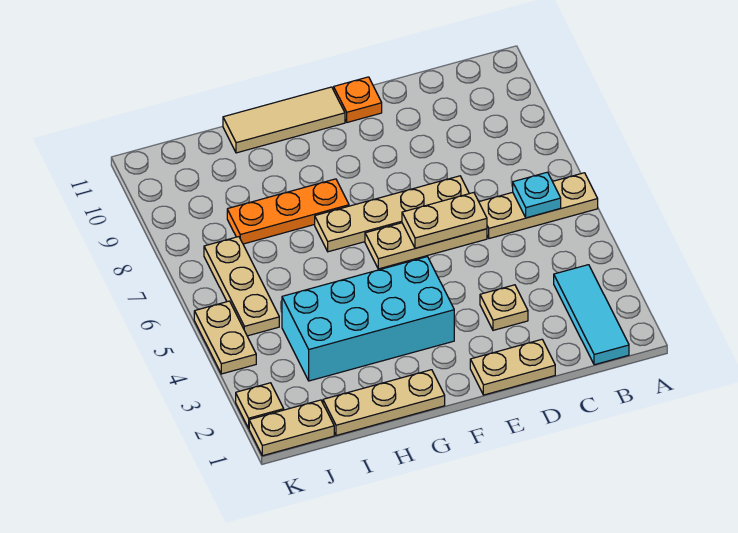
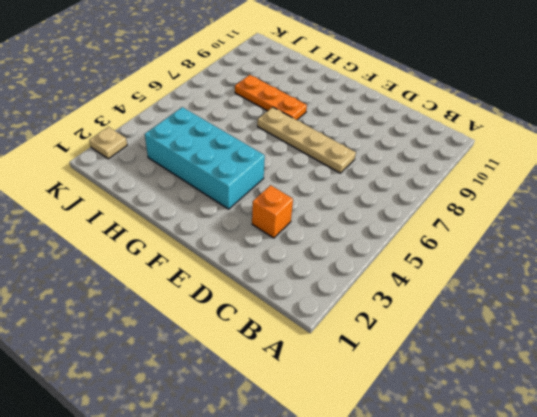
orange 1x1 brick [252,185,293,238] -> tan 1x1 plate [480,285,528,330]
none -> tan 1x3 plate [479,173,598,239]
none -> cyan 1x3 tile [554,265,629,365]
none -> tan 1x2 plate [470,339,555,395]

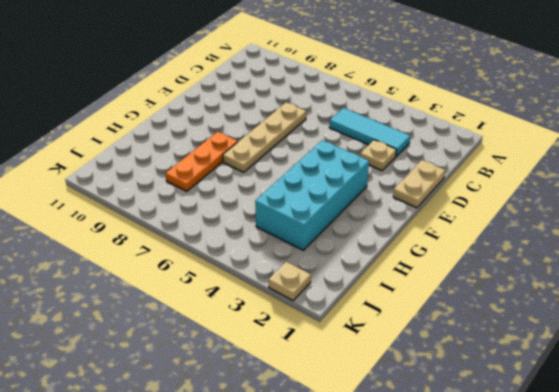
cyan 1x3 tile [329,108,410,156] -> cyan 1x3 tile moved to [554,265,629,365]
none -> tan 1x3 plate [479,173,598,239]
none -> tan 1x3 plate [365,223,487,269]
none -> orange 1x1 plate [334,77,382,122]

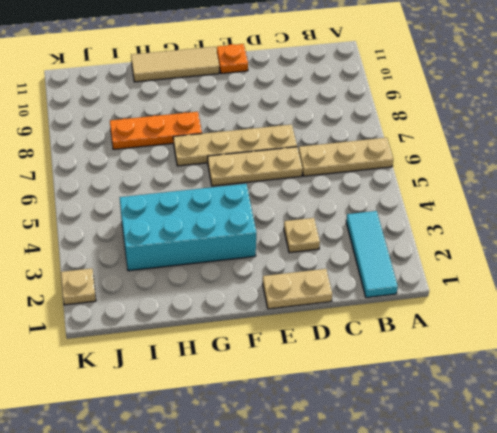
none -> tan 1x3 plate [323,370,445,435]
none -> tan 1x2 plate [249,400,334,456]
none -> tan 1x3 plate [204,237,279,336]

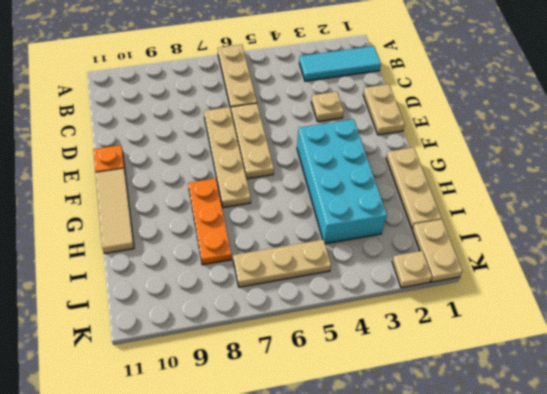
none -> tan 1x2 plate [194,301,256,374]
none -> cyan 1x1 plate [513,172,561,218]
none -> tan 1x2 plate [402,193,487,248]

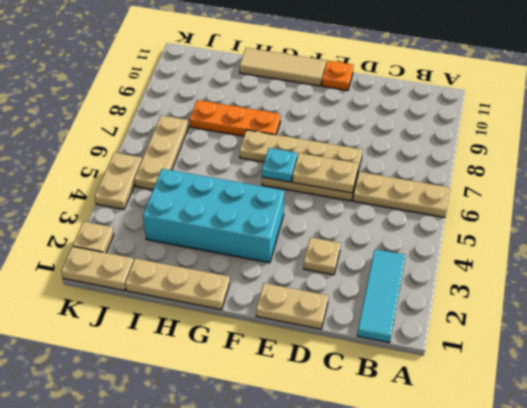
cyan 1x1 plate [262,148,297,182] -> cyan 1x1 plate moved to [513,172,561,218]

